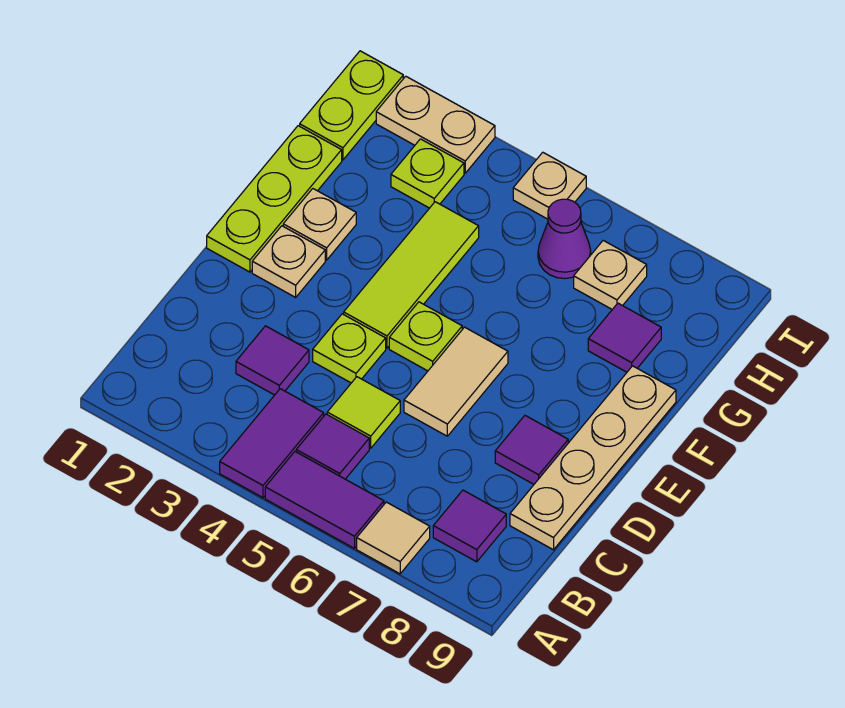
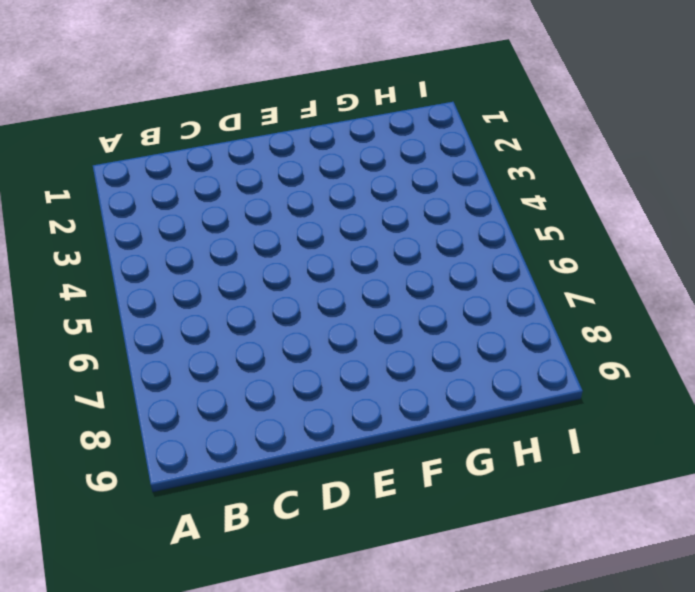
none -> purple 1x2 tile [220,389,324,498]
none -> purple 1x2 tile [265,452,384,548]
none -> tan 1x1 tile [357,502,430,574]

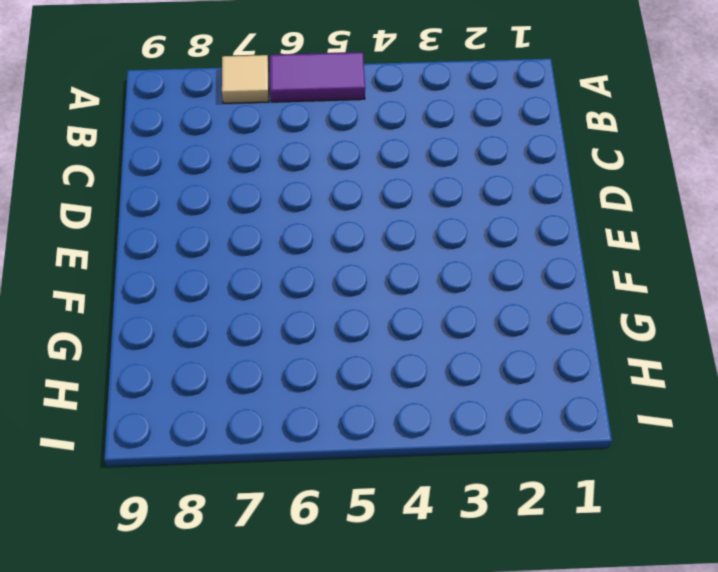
none -> purple 1x2 tile [220,389,324,498]
none -> purple 1x1 tile [296,414,369,479]
none -> purple 1x1 tile [433,490,506,562]

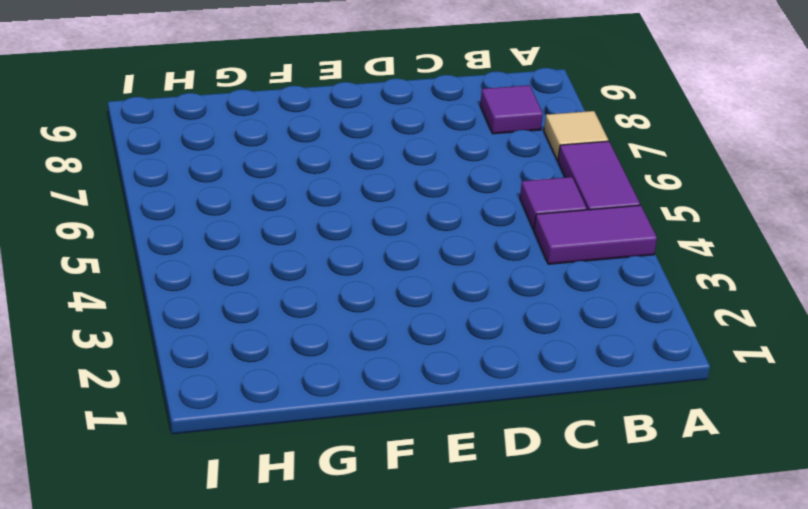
none -> purple 1x1 tile [236,326,309,395]
none -> lime 1x1 tile [327,377,400,448]
none -> tan 1x4 plate [510,366,676,550]

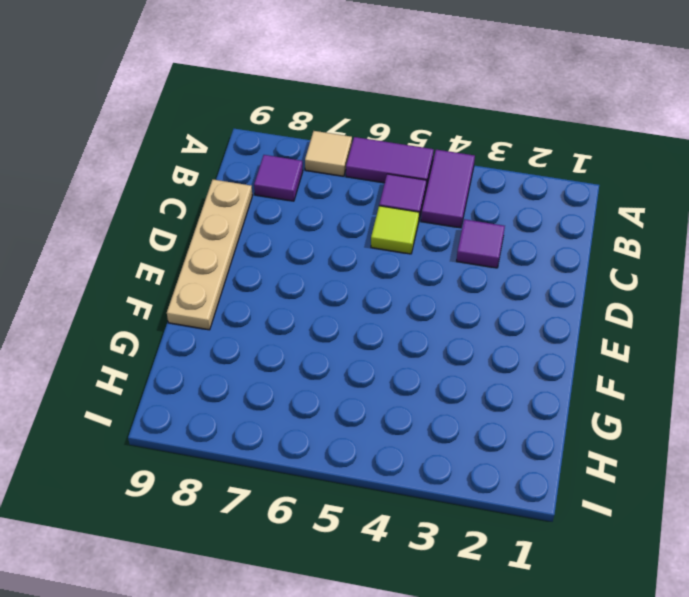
none -> lime 1x1 plate [313,314,386,383]
none -> tan 1x2 tile [404,327,508,436]
none -> purple 1x1 tile [495,416,568,484]

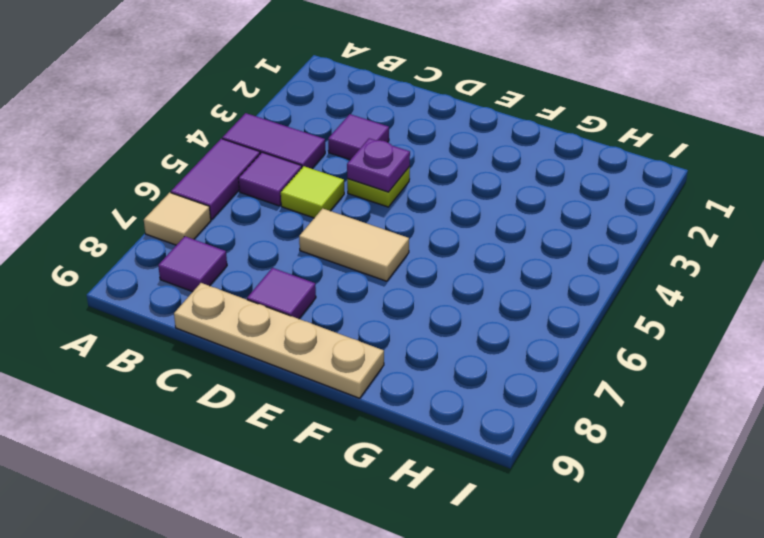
purple 1x1 plate [347,138,410,192] -> none
none -> lime 1x3 plate [207,126,342,272]
none -> tan 1x1 plate [252,226,325,297]
none -> lime 1x3 tile [344,202,479,348]

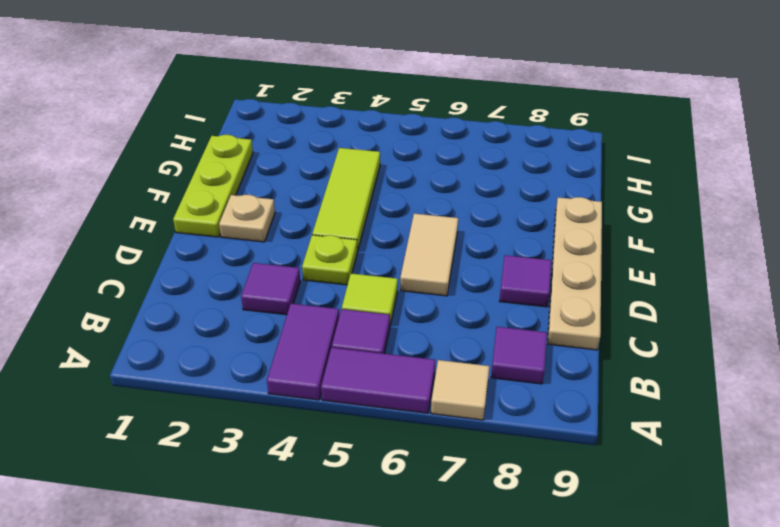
none -> lime 1x1 plate [389,302,462,371]
none -> tan 1x1 plate [283,189,356,260]
none -> purple 1x1 tile [588,303,661,372]

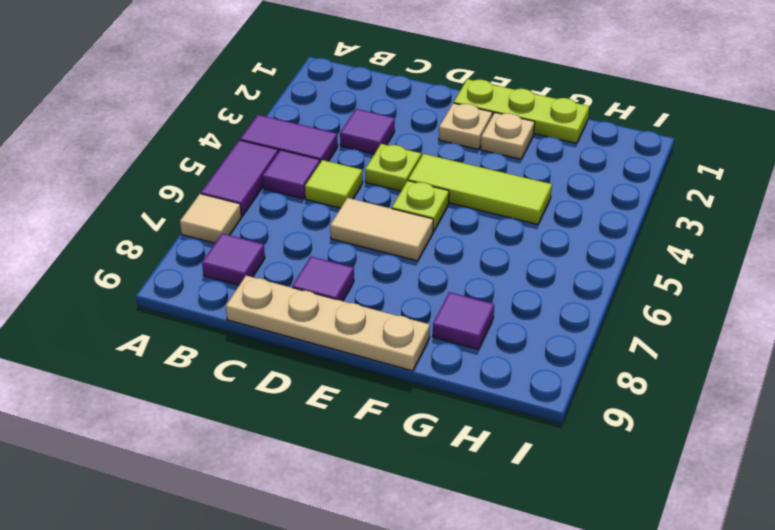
none -> lime 1x2 plate [300,51,403,160]
none -> lime 1x1 plate [391,139,464,208]
none -> purple 1x1 cone [538,199,591,279]

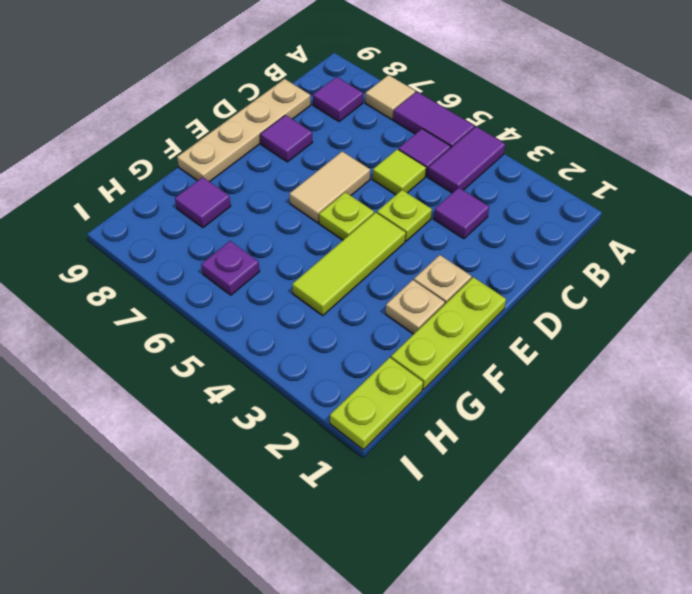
purple 1x1 plate [201,241,260,295] -> purple 1x1 cone [538,199,591,279]
none -> lime 1x1 plate [391,139,464,208]
none -> tan 1x1 plate [574,241,647,309]
none -> tan 1x2 plate [376,76,495,173]

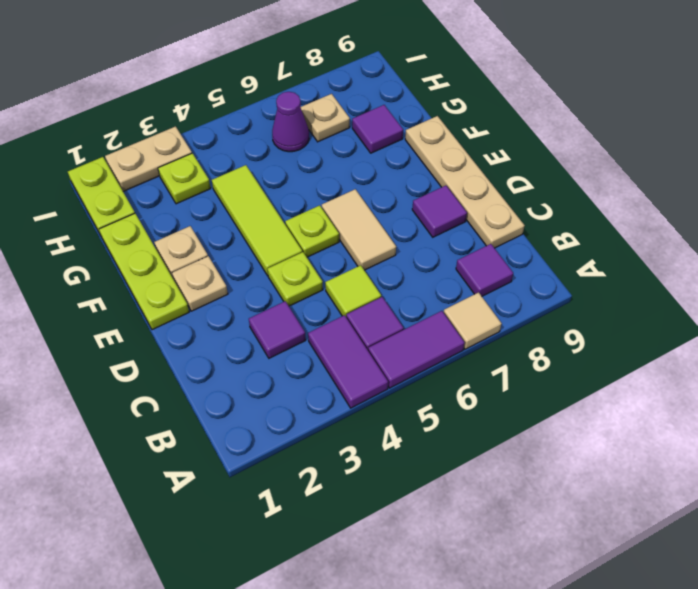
none -> tan 1x1 plate [513,152,586,219]

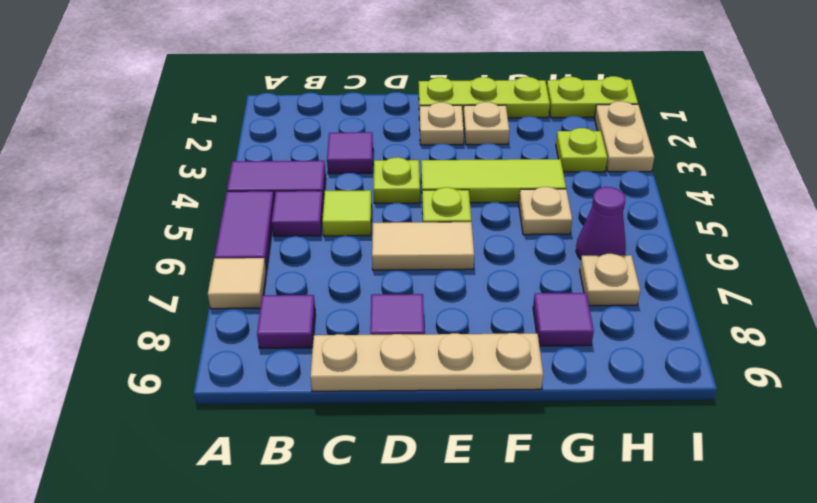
tan 1x1 plate [519,187,572,235] -> tan 1x1 plate moved to [513,152,586,219]

